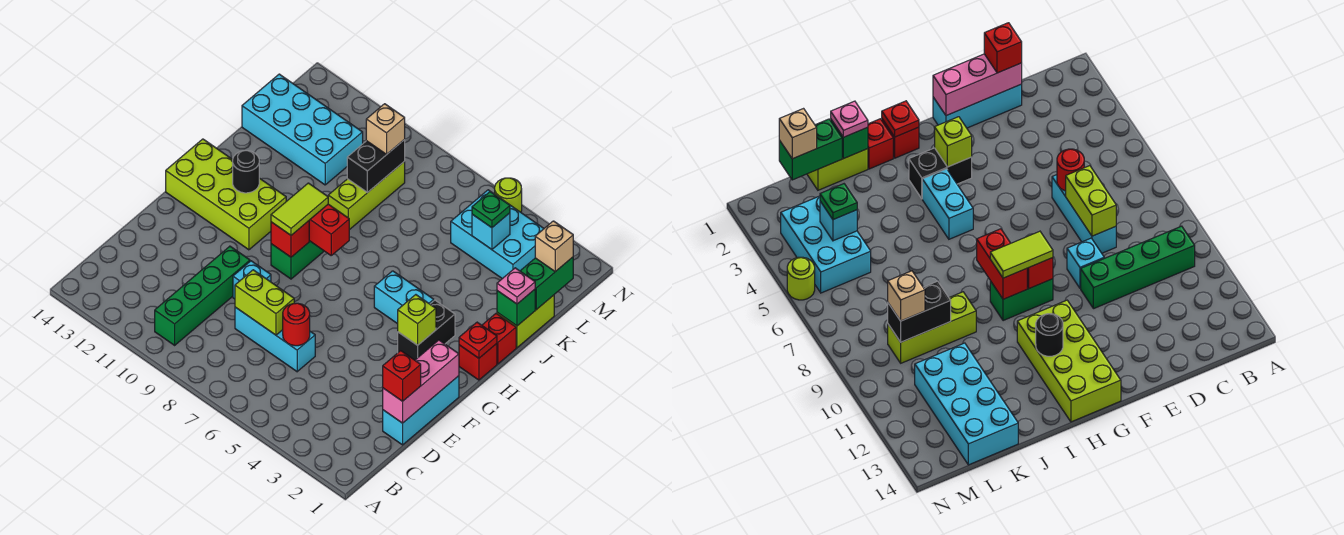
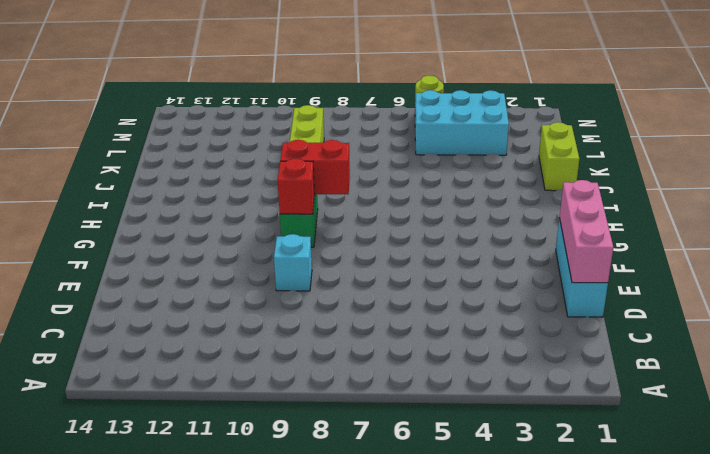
none -> green 1x4 brick [155,246,250,345]
none -> cyan 1x3 brick [235,307,315,372]
none -> black 1x2 brick [398,300,455,360]
none -> lime 2x4 brick [166,139,286,250]

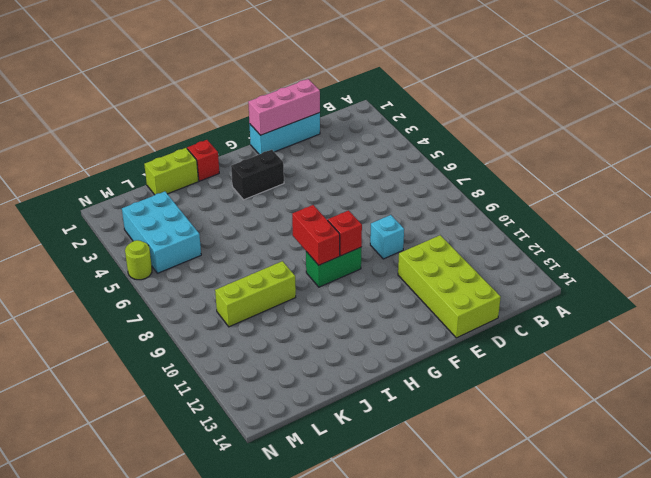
lime 2x4 brick [398,235,501,338] -> lime 2x4 brick moved to [166,139,286,250]
none -> green 1x4 brick [155,246,250,345]
none -> cyan 1x3 brick [235,307,315,372]
none -> red 1x1 brick [459,344,497,380]
none -> cyan 1x2 brick [374,271,434,324]

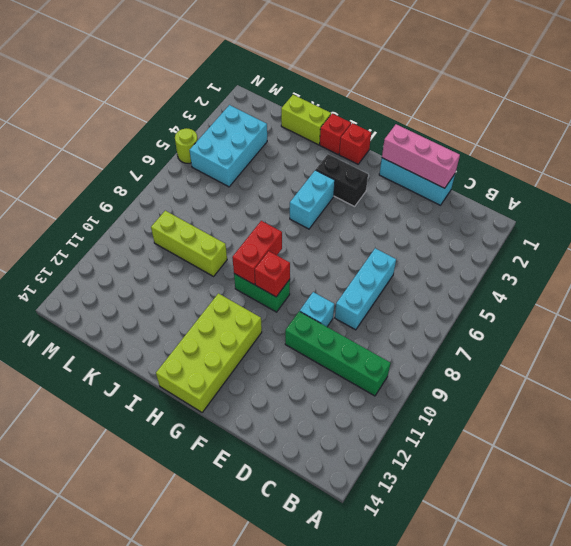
none -> cyan 2x4 brick [242,74,363,185]
none -> red 1x1 round brick [283,303,310,346]
none -> lime 1x2 brick [235,270,294,335]
none -> lime 1x1 brick [398,295,436,345]

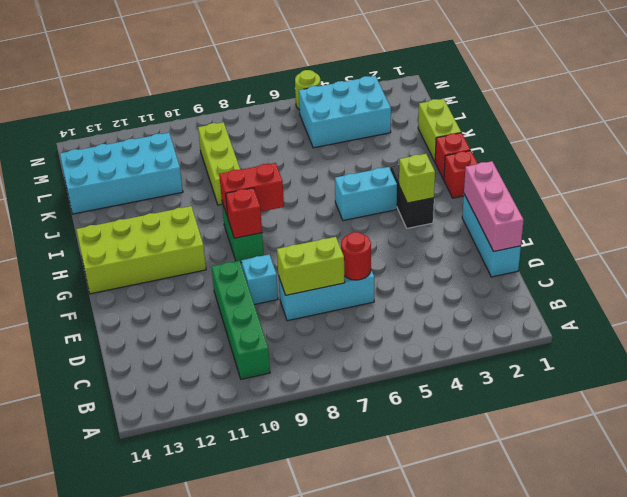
none -> red 1x1 plate [459,322,497,358]
none -> black 1x1 round brick [233,151,259,193]
none -> green 1x1 brick [497,290,535,326]
none -> green 1x2 brick [521,257,573,310]

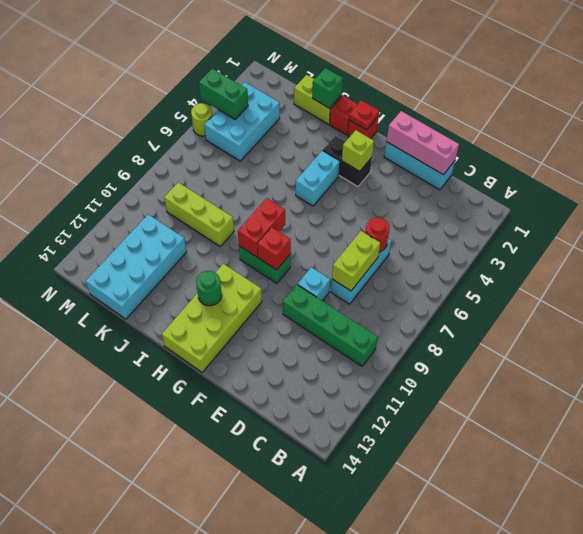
green 1x1 round brick [196,271,222,306] -> black 1x1 round brick [233,151,259,193]
green 1x2 brick [199,68,248,119] -> green 1x2 brick moved to [521,257,573,310]
none -> black 1x2 brick [347,140,405,193]
none -> cyan 1x1 brick [472,213,510,249]
none -> red 1x1 brick [383,351,421,401]
none -> lime 1x2 tile [271,183,328,235]

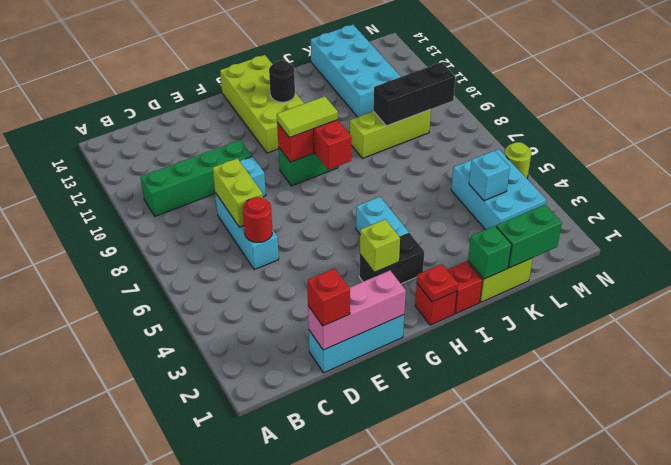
black 1x3 brick [373,62,456,126] -> black 1x2 brick [347,140,405,193]
none -> pink 1x1 plate [497,268,535,304]
none -> tan 1x1 brick [535,221,573,272]
none -> green 1x1 plate [472,192,510,228]
none -> tan 1x1 brick [366,104,405,154]

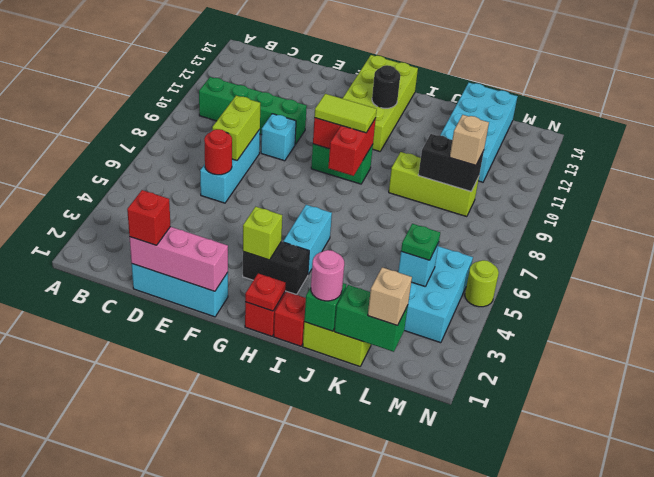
pink 1x1 round brick [311,250,344,301] -> pink 1x1 plate [497,268,535,304]

